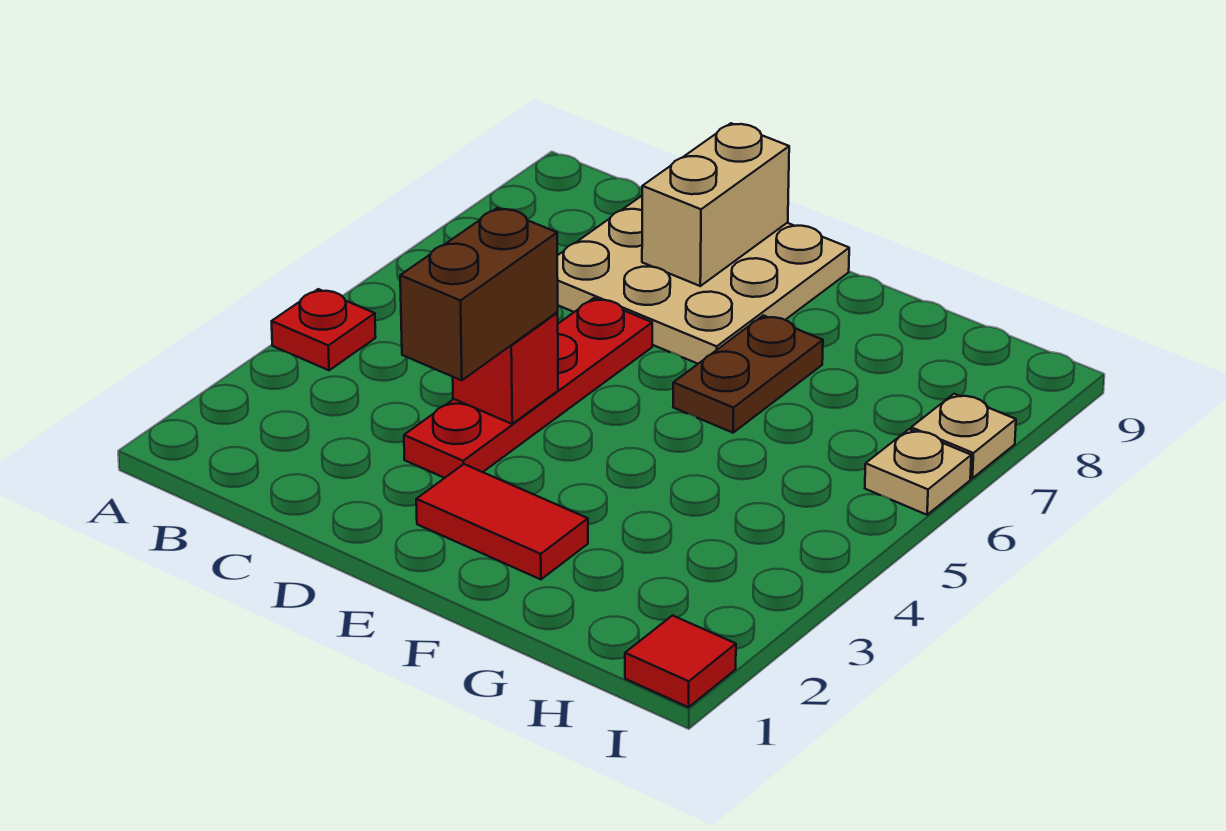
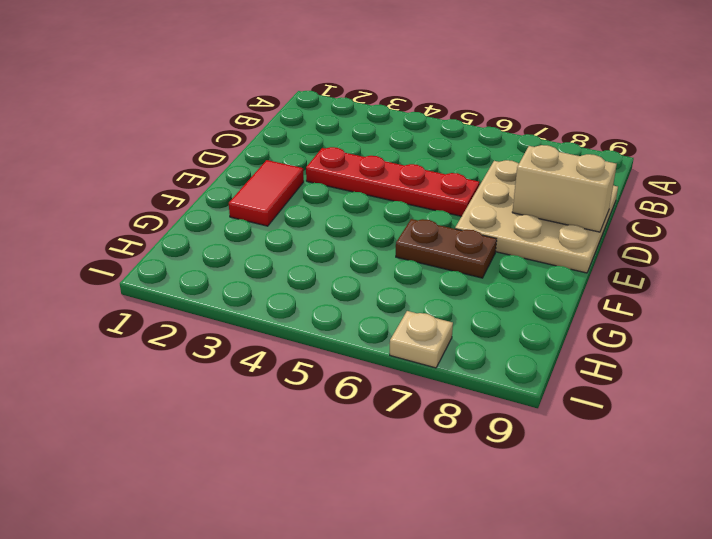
none -> red 1x1 plate [272,289,376,370]
none -> red 1x1 tile [625,616,736,707]

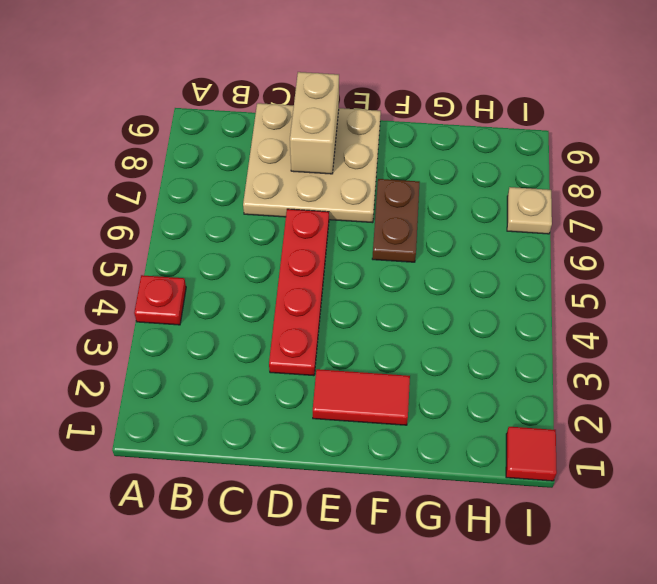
none -> tan 1x1 plate [865,429,971,515]
none -> red 1x1 brick [453,313,558,424]

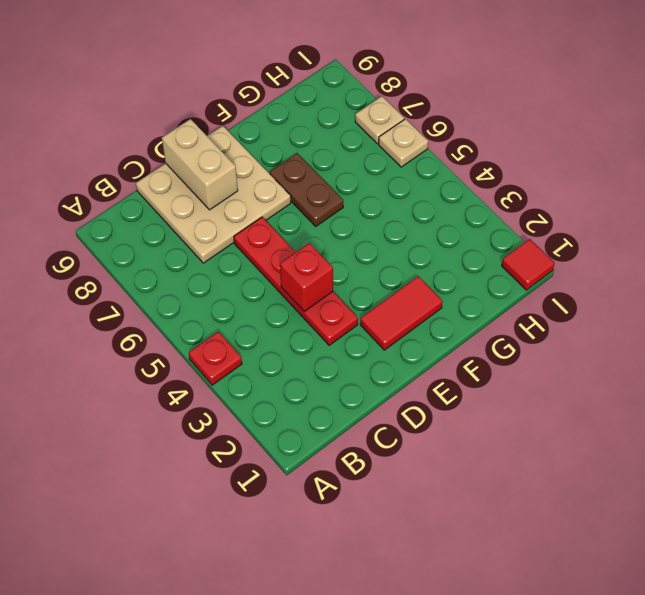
none -> brown 1x2 brick [400,208,558,381]

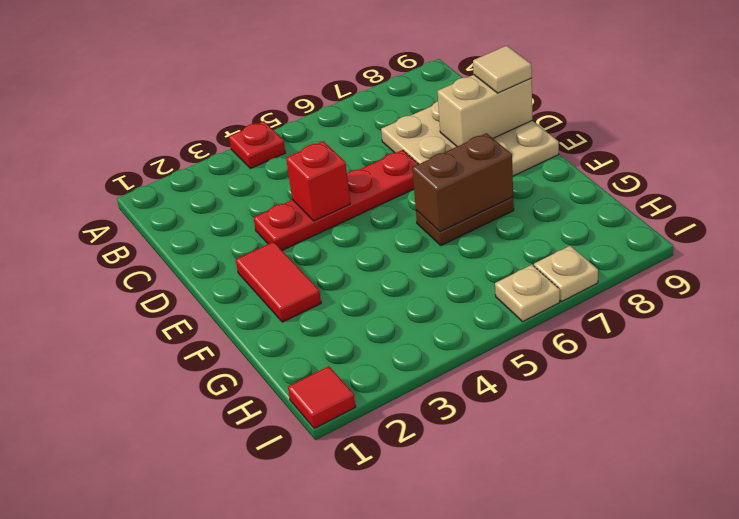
tan 1x1 tile [473,46,532,93] -> none
brown 1x2 brick [412,133,513,232] -> brown 1x2 brick moved to [400,208,558,381]

